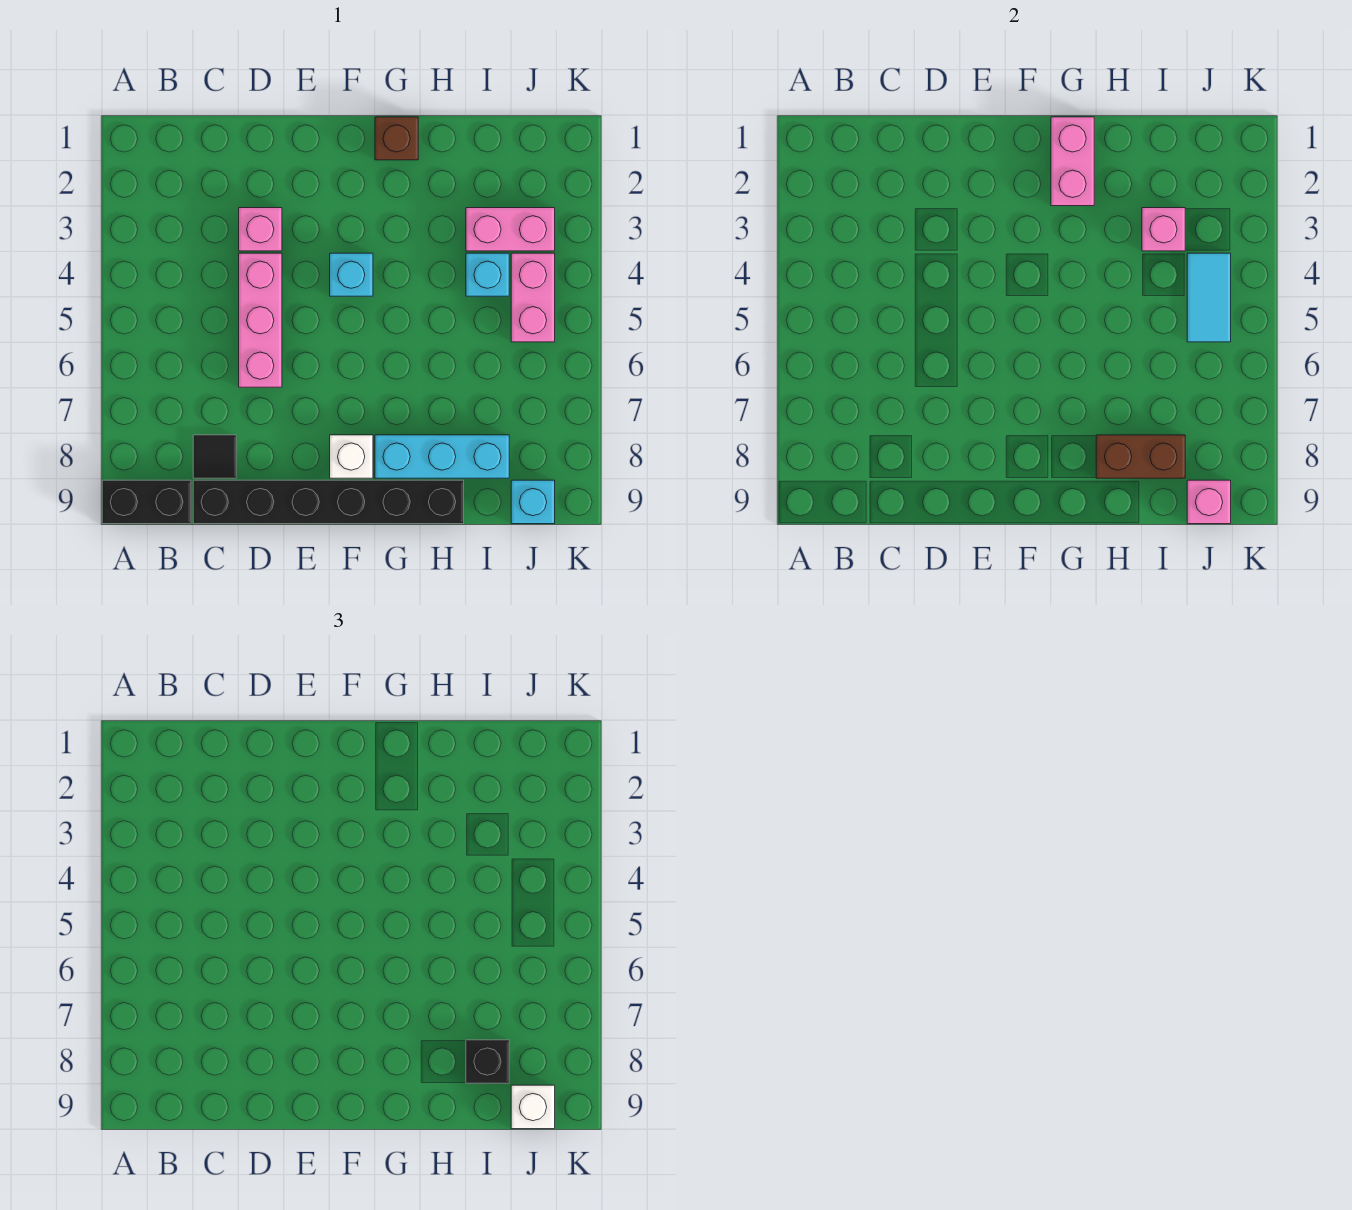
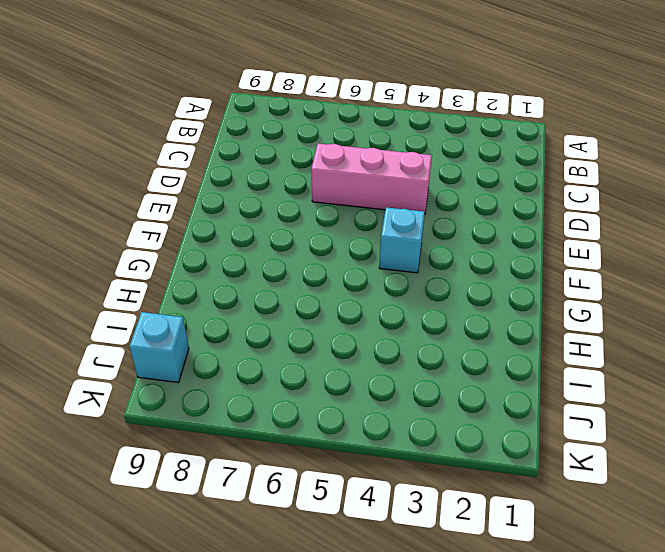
none -> black 1x2 brick [102,480,191,524]
none -> black 1x1 tile [193,435,236,478]
none -> black 1x6 brick [193,480,464,524]

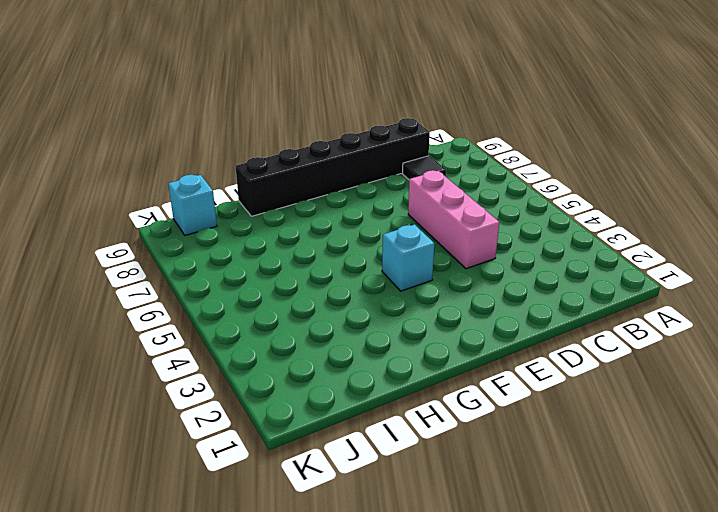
none -> black 1x2 brick [102,480,191,524]
none -> pink 1x1 brick [239,208,282,251]
none -> white 1x1 brick [330,435,373,478]

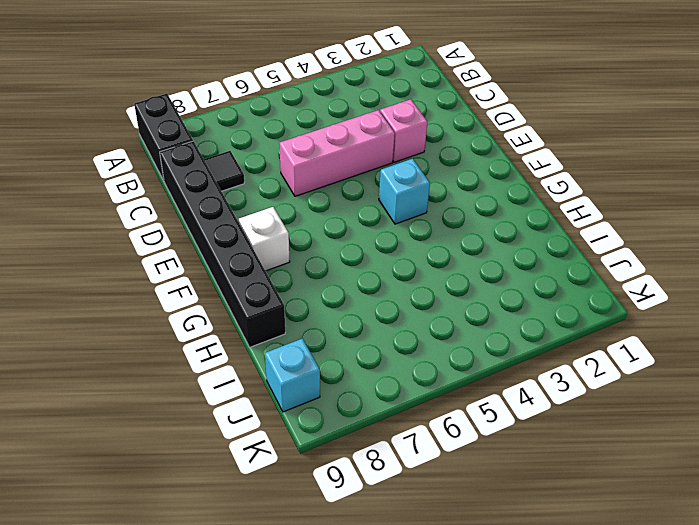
none -> brown 1x1 brick [375,117,418,160]
none -> cyan 1x3 brick [375,435,509,478]
none -> pink 1x2 brick [466,208,555,251]

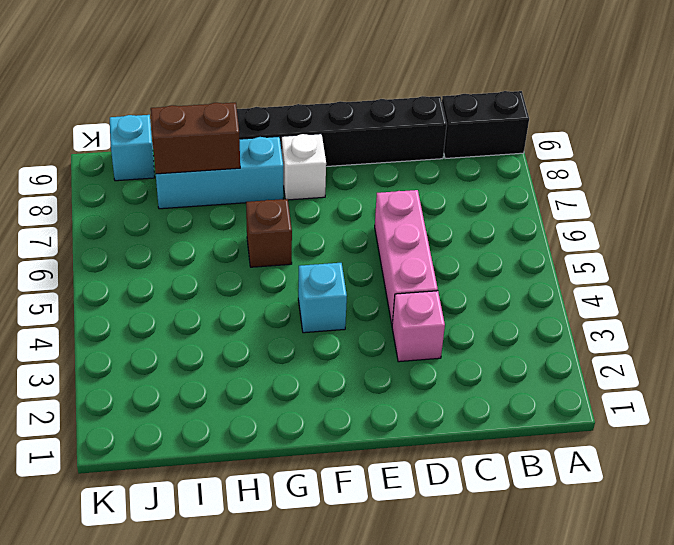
brown 1x1 brick [246,199,292,267] -> brown 1x1 brick moved to [375,117,418,160]
none -> black 1x1 tile [193,435,236,478]
none -> pink 1x2 brick [466,208,555,251]
none -> cyan 1x1 brick [466,253,509,296]

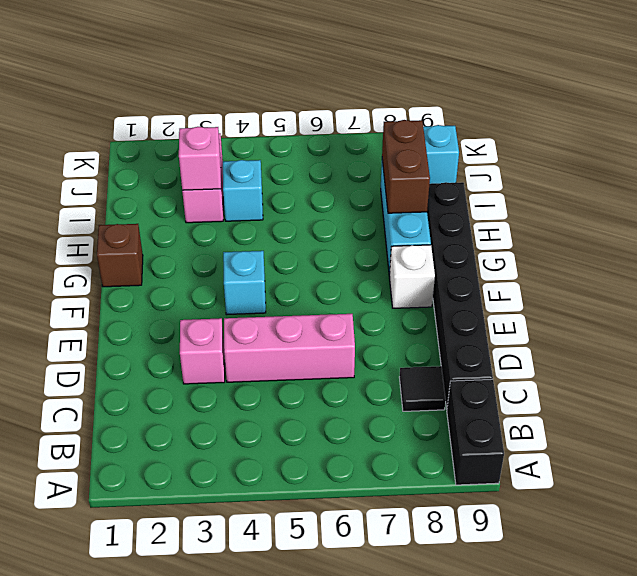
none -> pink 1x2 brick [511,253,555,342]
none -> pink 1x2 brick [1051,117,1094,206]
none -> cyan 1x2 tile [1187,253,1231,342]

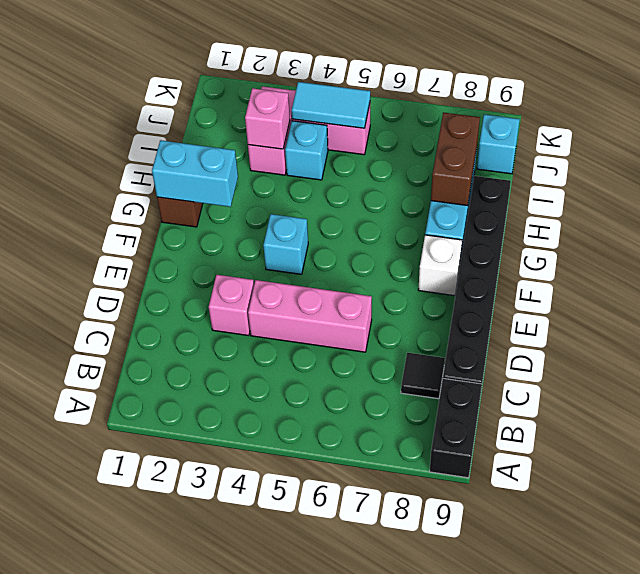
cyan 1x2 brick [152,140,238,207] -> pink 1x2 brick [1051,117,1094,206]
none -> pink 1x1 brick [1187,480,1231,524]
none -> black 1x1 brick [466,1040,509,1083]
none -> white 1x1 brick [511,1085,555,1129]

